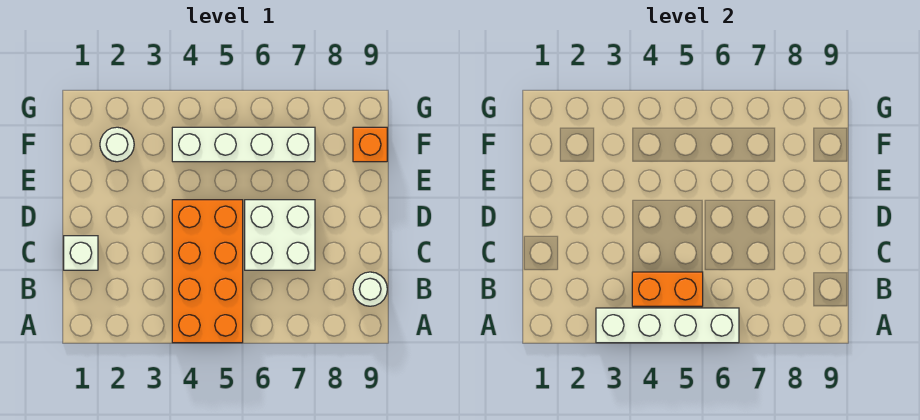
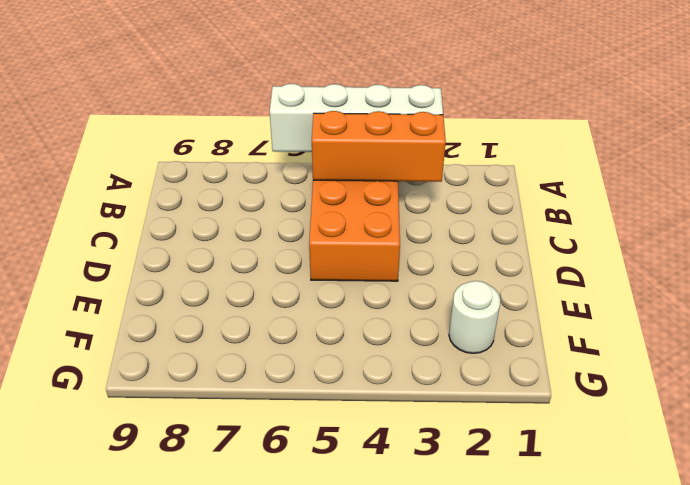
orange 1x3 brick [312,111,446,182] -> orange 1x2 brick [632,272,703,306]
none -> white 1x1 round brick [353,272,387,306]
none -> white 1x1 brick [64,236,98,270]

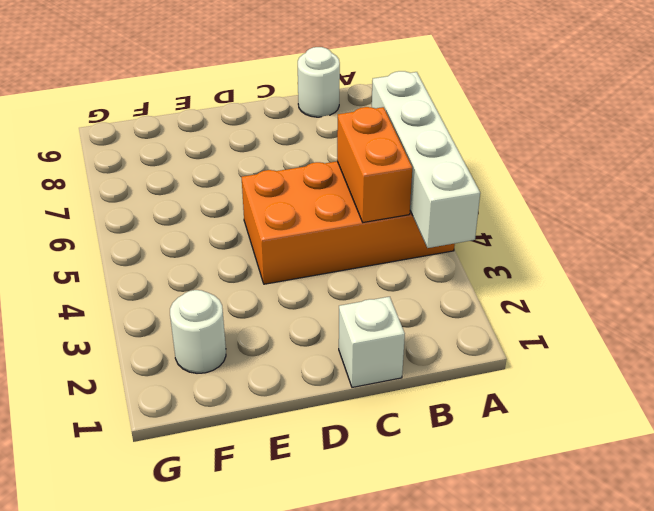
none -> white 2x2 brick [245,200,315,270]
none -> white 1x4 brick [172,127,315,162]

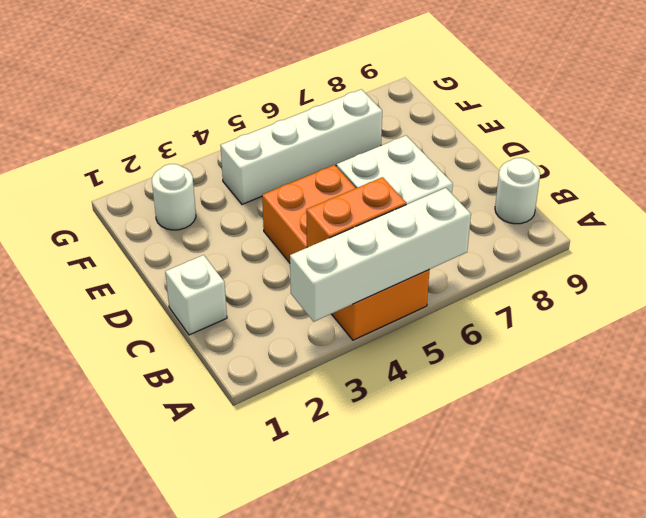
none -> orange 1x1 brick [353,127,387,162]

